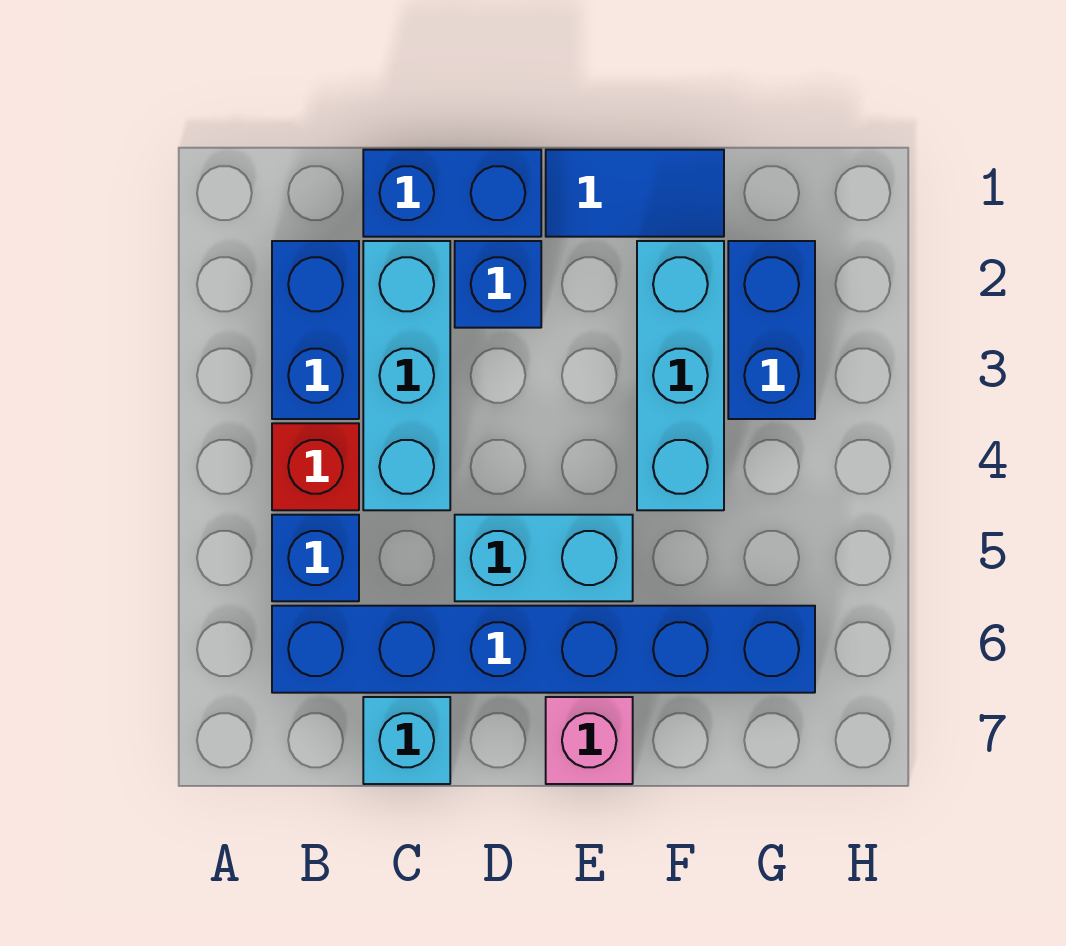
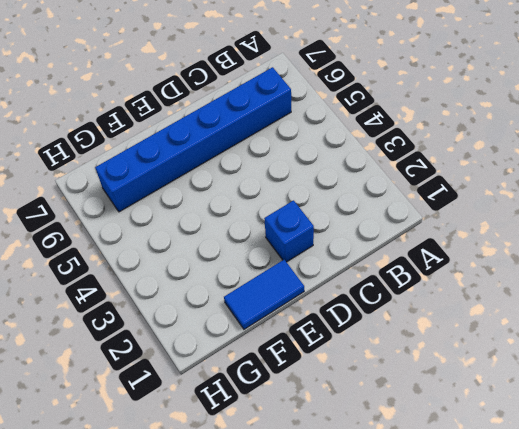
none -> blue 1x2 brick [272,241,359,419]
none -> red 1x1 brick [272,423,359,510]
none -> blue 1x1 brick [272,515,359,601]

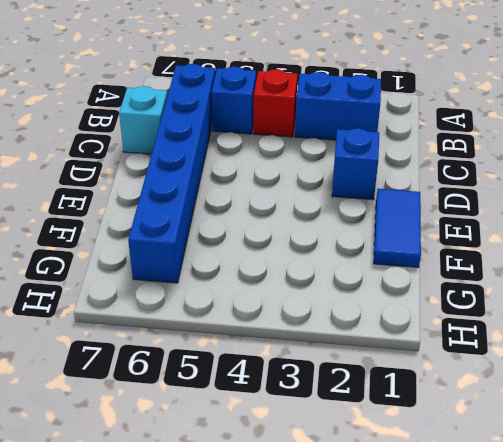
none -> blue 1x2 brick [363,150,541,237]
none -> cyan 1x3 brick [363,241,450,510]
none -> cyan 1x2 brick [455,515,633,601]

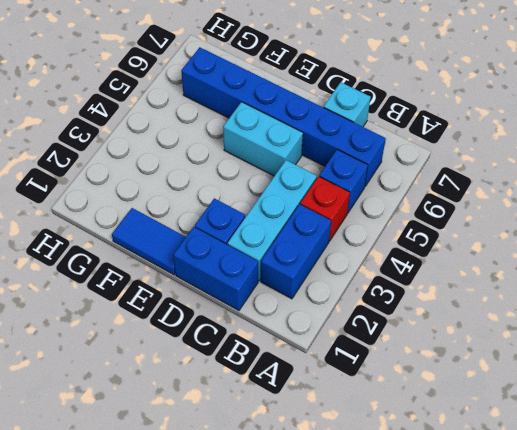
none -> pink 1x1 brick [546,697,633,784]
none -> cyan 1x3 brick [637,241,724,510]
none -> blue 1x2 brick [728,241,815,419]

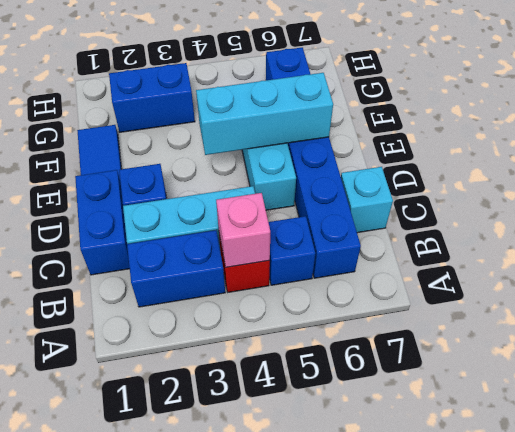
pink 1x1 brick [216,193,270,267] -> pink 1x1 brick moved to [546,697,633,784]
cyan 1x3 brick [196,73,333,155] -> cyan 1x3 brick moved to [637,241,724,510]

